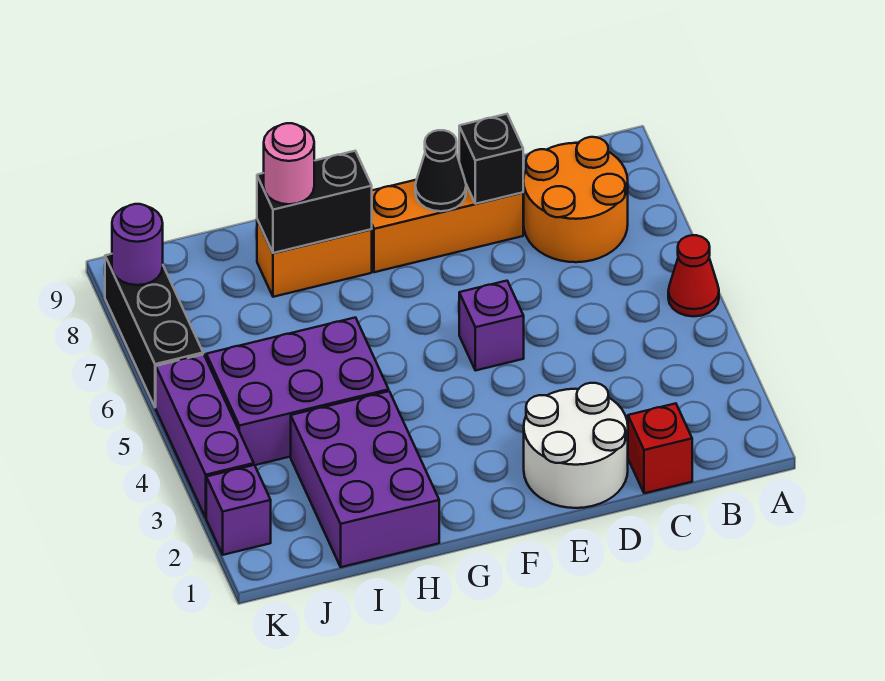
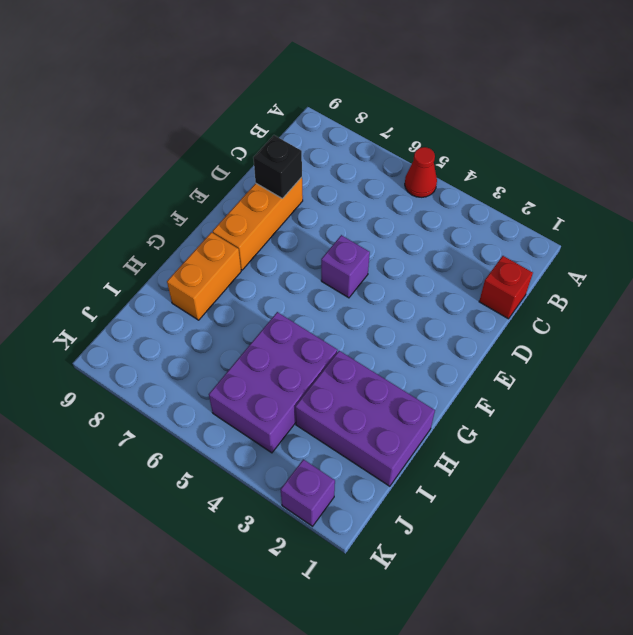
none -> orange 2x2 round brick [523,137,628,262]
none -> white 2x2 round brick [524,383,628,508]
none -> purple 1x3 brick [156,354,254,518]

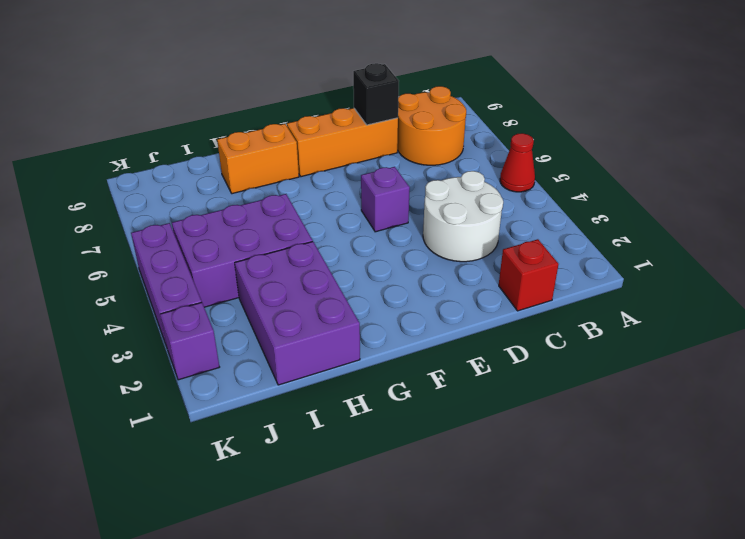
white 2x2 round brick [423,171,503,262] -> white 2x2 round brick moved to [524,383,628,508]
none -> black 1x3 brick [105,254,203,407]
none -> black 1x1 cone [415,130,466,211]
none -> black 1x2 brick [257,151,372,253]

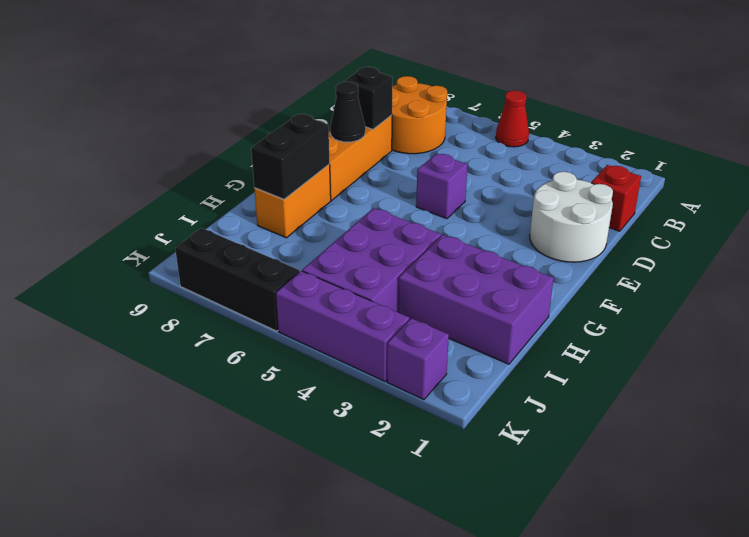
none -> purple 1x1 round brick [112,204,163,285]
none -> pink 1x1 round brick [264,123,314,204]

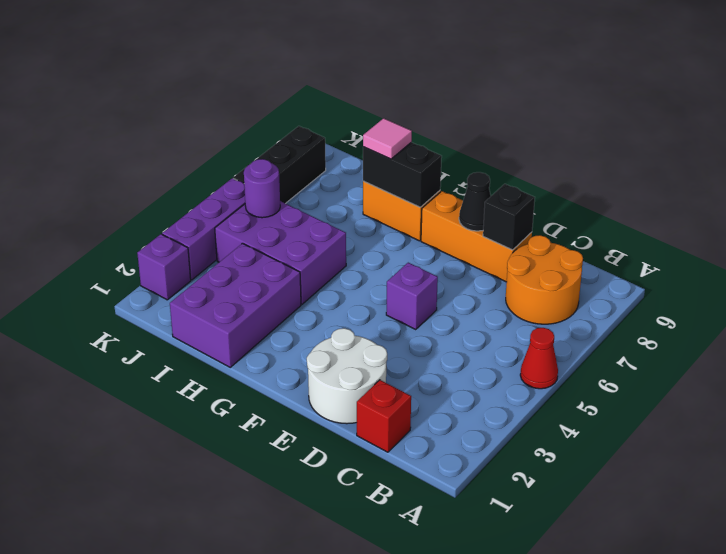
pink 1x1 tile [363,118,412,159] -> pink 1x1 round brick [264,123,314,204]
purple 1x1 round brick [244,159,280,218] -> purple 1x1 round brick moved to [112,204,163,285]

